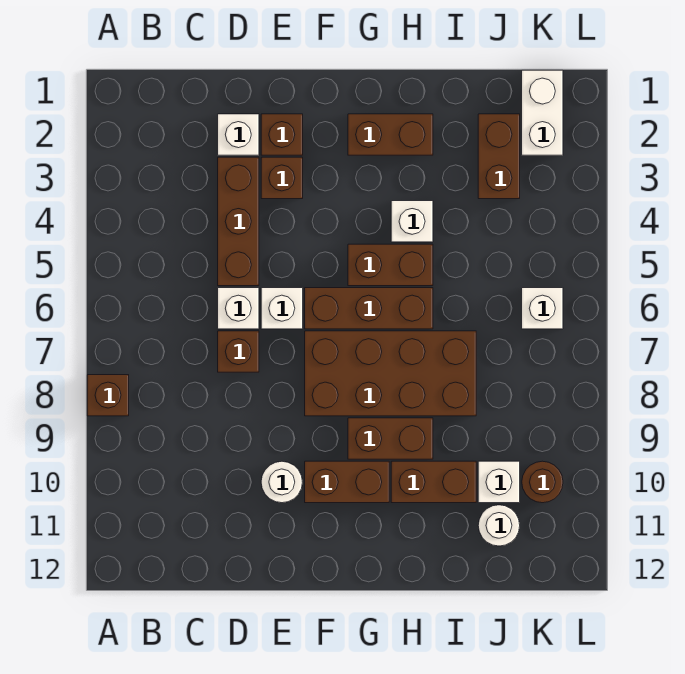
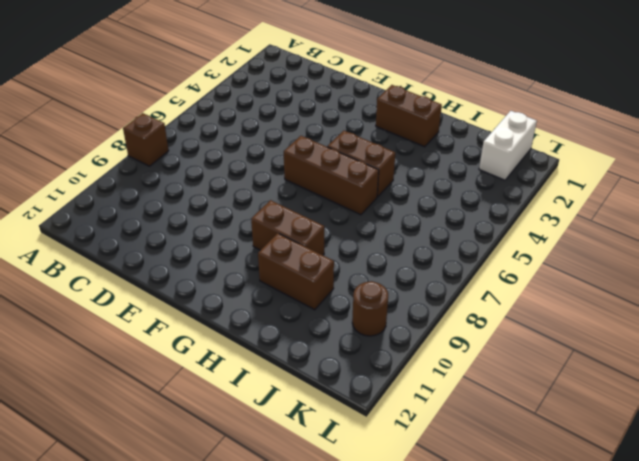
none -> white 1x1 brick [218,114,259,155]
none -> brown 1x3 brick [218,157,259,286]
none -> white 1x1 brick [218,288,259,329]

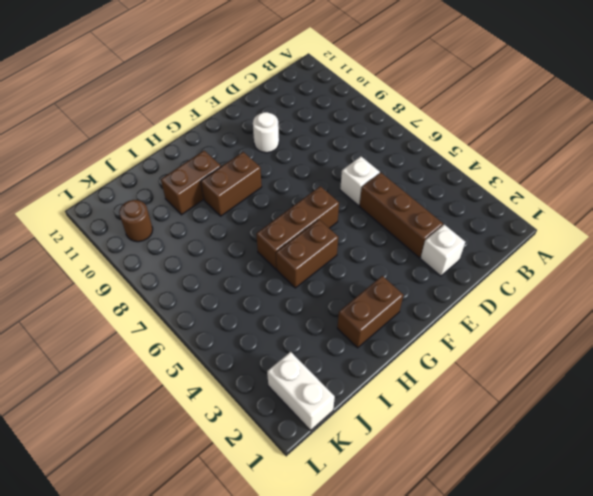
none -> brown 1x1 brick [87,375,129,416]
none -> brown 1x1 brick [218,331,259,372]
none -> brown 1x1 brick [261,114,303,155]

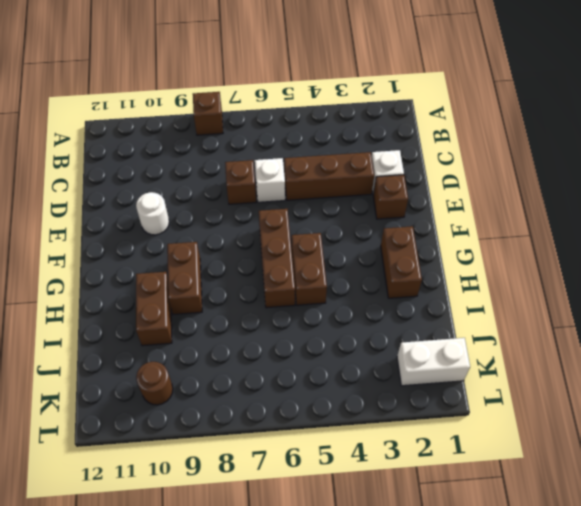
none -> brown 1x1 brick [261,157,303,199]
none -> white 1x1 brick [261,288,303,329]
none -> brown 2x4 brick [305,331,476,416]

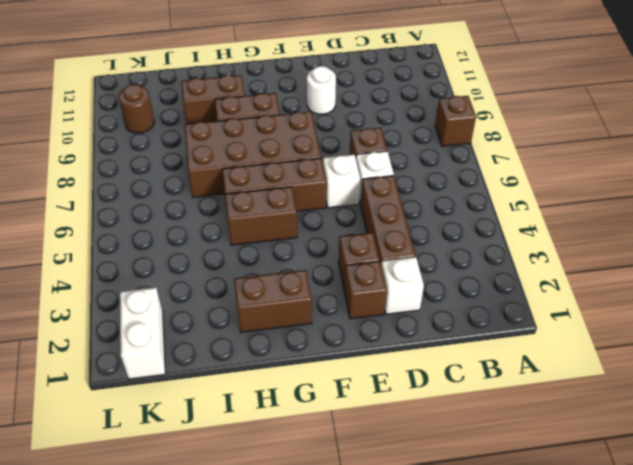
none -> brown 1x2 brick [305,461,389,503]
none -> white 1x1 brick [391,201,433,242]
none -> brown 1x2 brick [478,114,520,199]

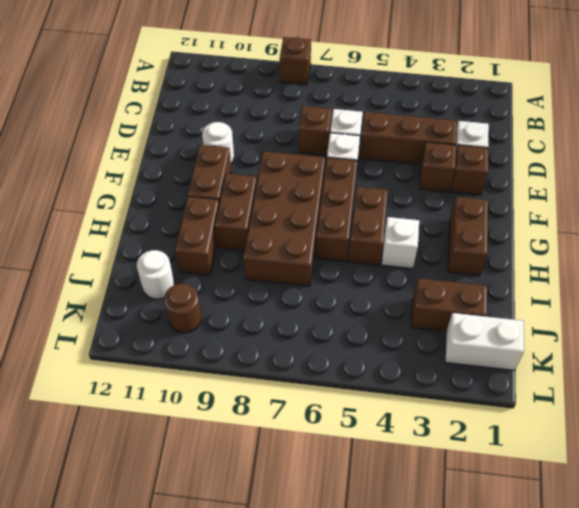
none -> white 1x1 brick [478,461,520,503]
none -> white 1x1 brick [522,288,563,329]

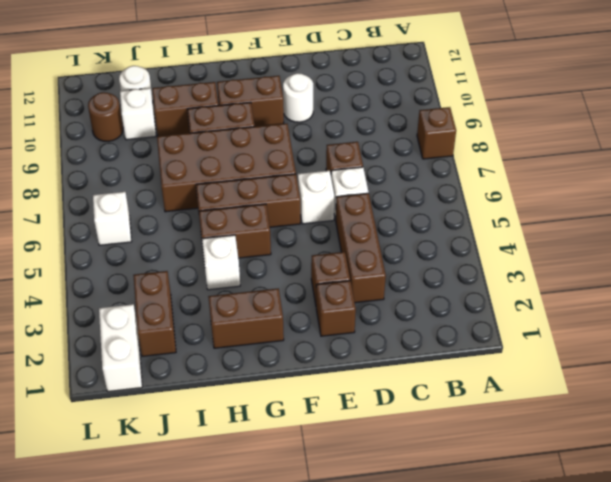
none -> white 1x1 brick [218,114,259,155]

